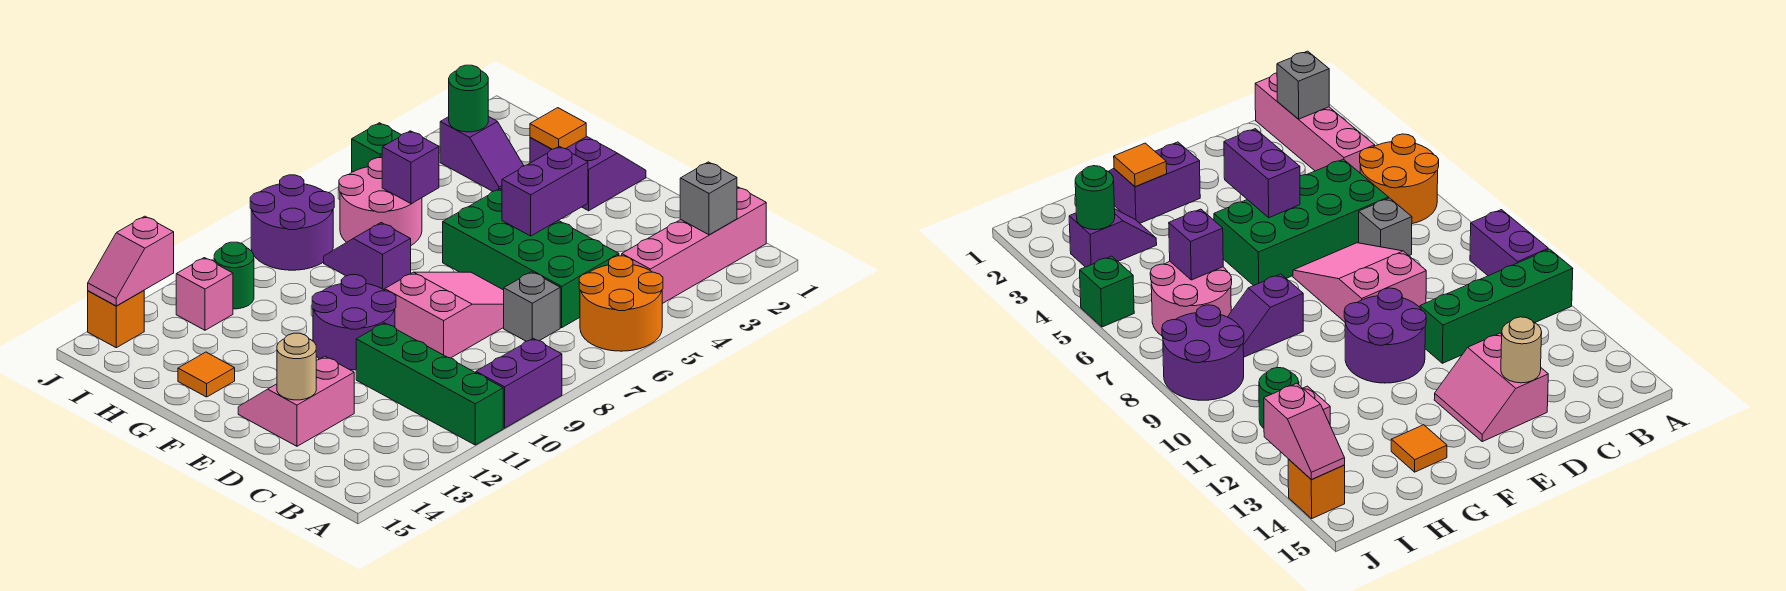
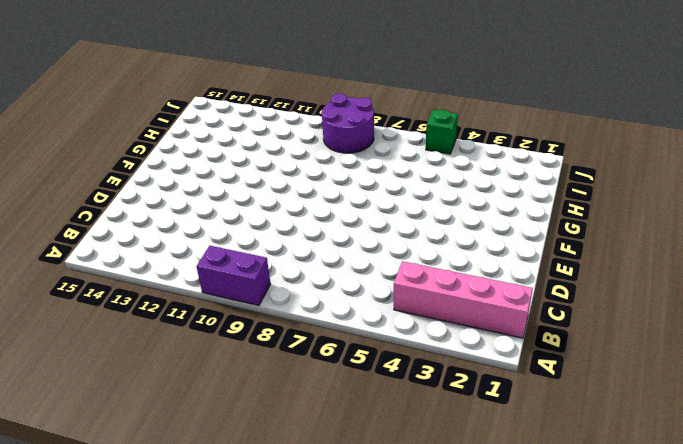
none -> orange 2x2 round brick [579,256,663,351]
none -> green 1x4 brick [356,323,503,445]
none -> green 2x4 brick [443,189,619,328]

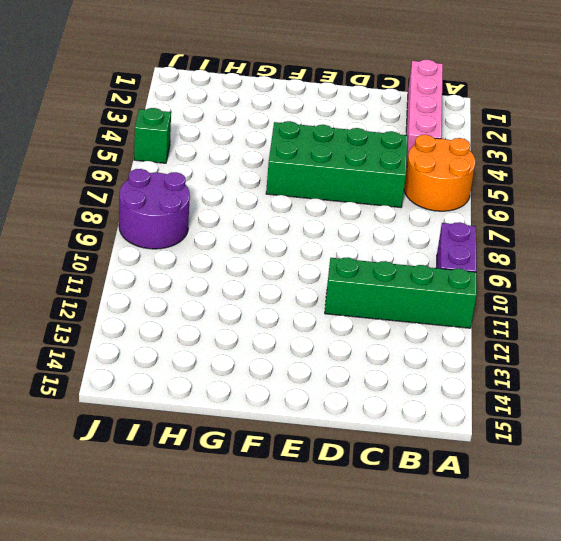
none -> grey 1x1 brick [504,272,560,341]
none -> pink 2x3 slope [385,272,504,358]
none -> pink 2x2 slope [238,356,354,446]

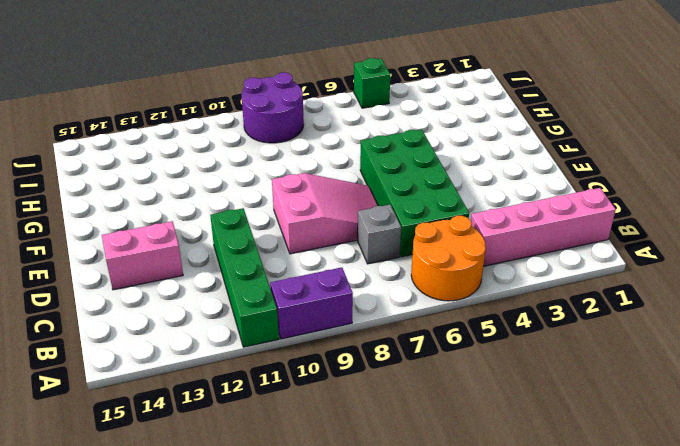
none -> purple 2x2 round brick [312,275,396,370]
none -> purple 2x2 slope [530,136,646,211]
none -> purple 1x2 slope [324,223,411,290]

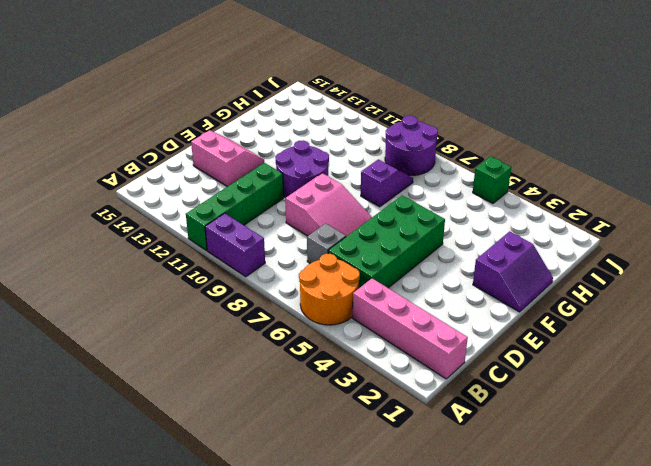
none -> orange 1x1 tile [178,352,235,397]
none -> purple 1x2 slope [440,116,524,191]
none -> pink 2x2 round brick [339,158,422,245]

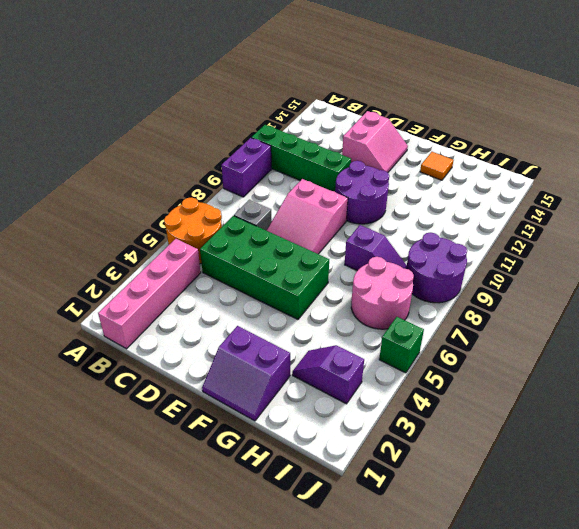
none -> green 1x1 round brick [214,242,254,309]
none -> pink 1x1 brick [176,258,233,330]
none -> orange 1x1 brick [88,290,144,348]

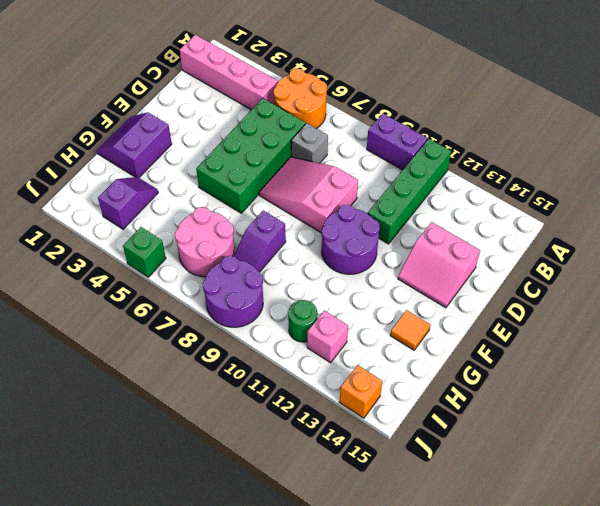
none -> grey 1x1 brick [680,162,737,235]
none -> tan 1x1 round brick [277,333,316,400]
none -> purple 1x2 brick [502,146,588,236]

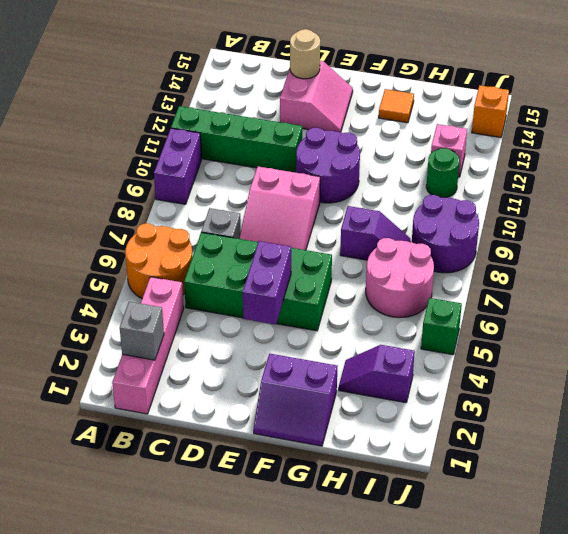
none -> orange 1x1 tile [530,108,586,149]
none -> purple 1x1 brick [382,131,439,204]
none -> green 1x1 round brick [449,65,488,132]

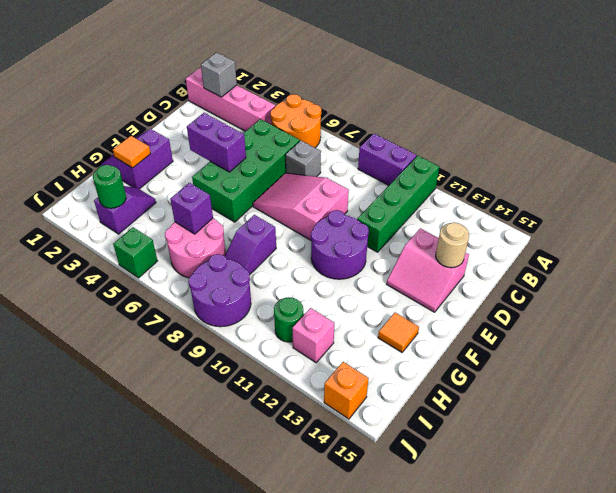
none -> pink 1x2 slope [88,216,174,306]

